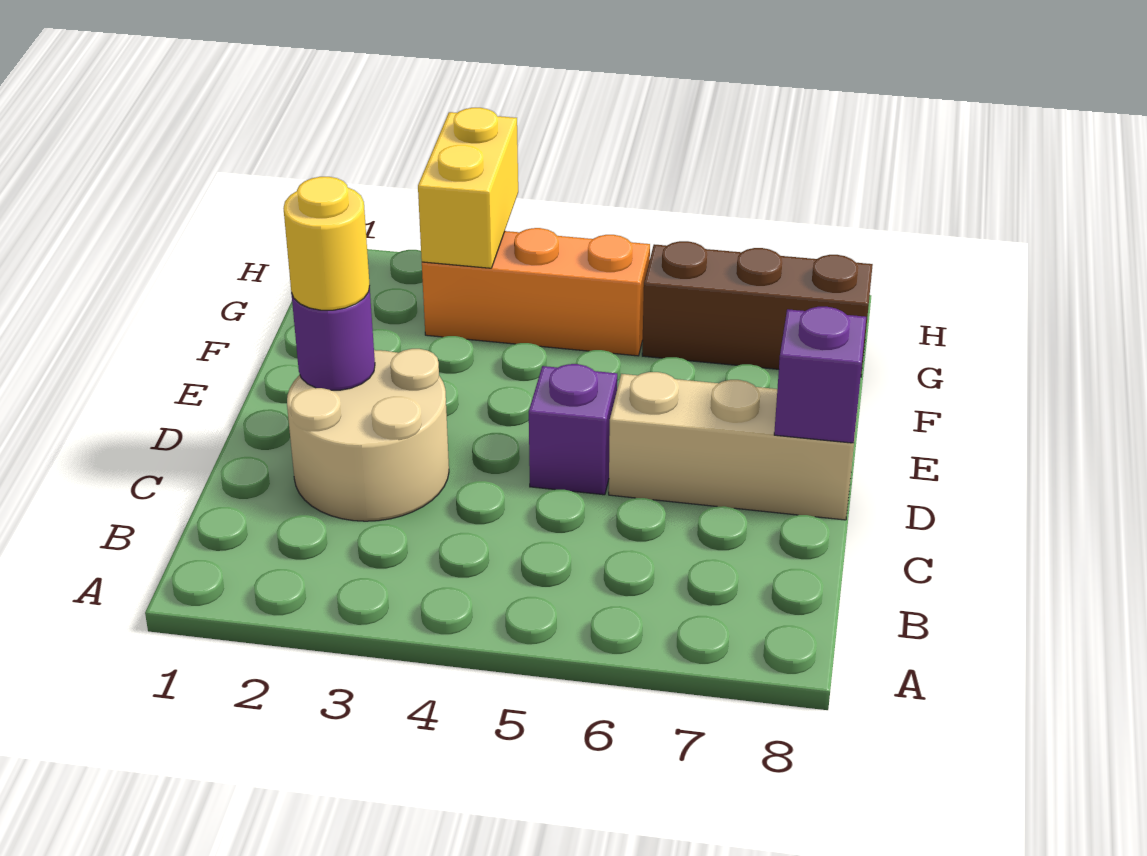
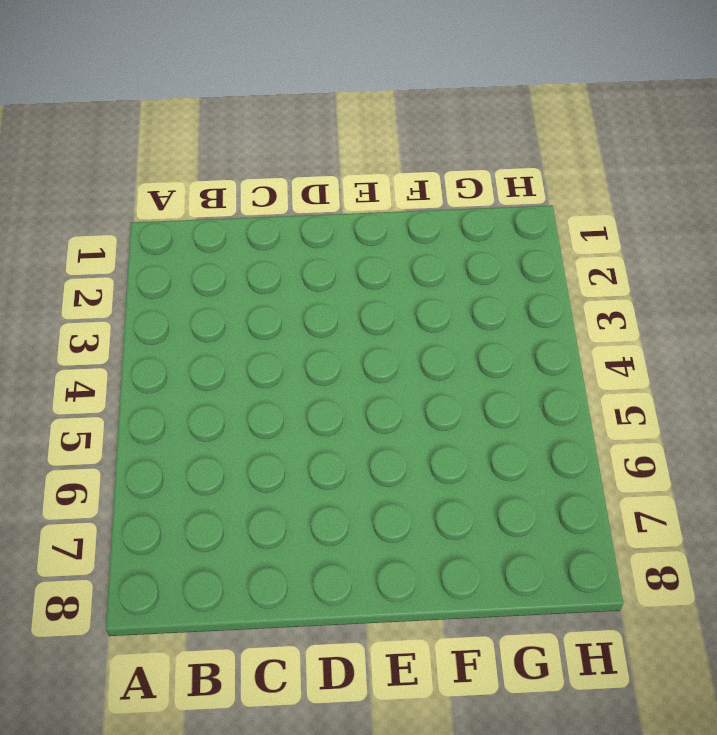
none -> tan 2x2 round brick [287,349,449,521]
none -> purple 1x1 brick [529,364,617,495]

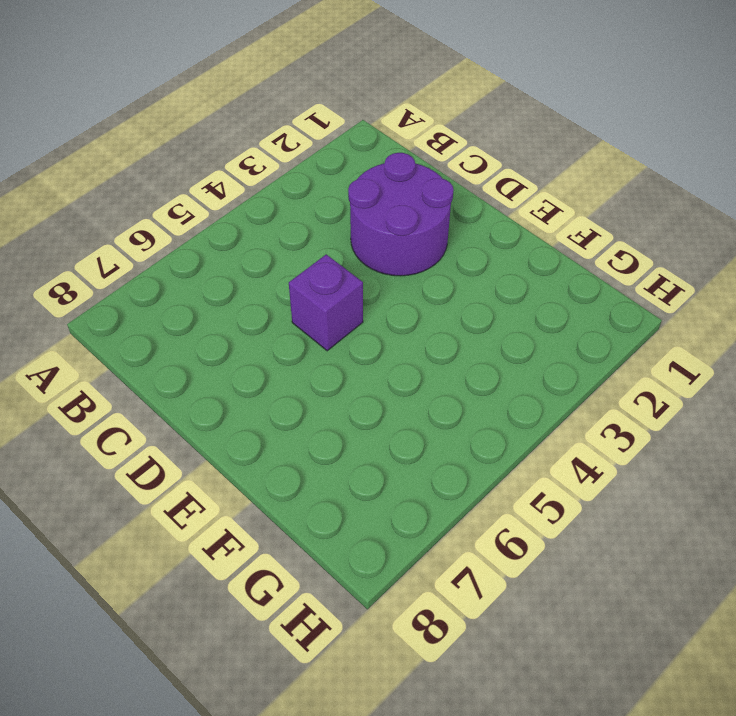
purple 2x2 round brick [348,153,453,276] -> tan 2x2 round brick [287,349,449,521]
none -> tan 1x3 brick [609,372,858,520]
none -> orange 1x3 brick [422,228,650,356]

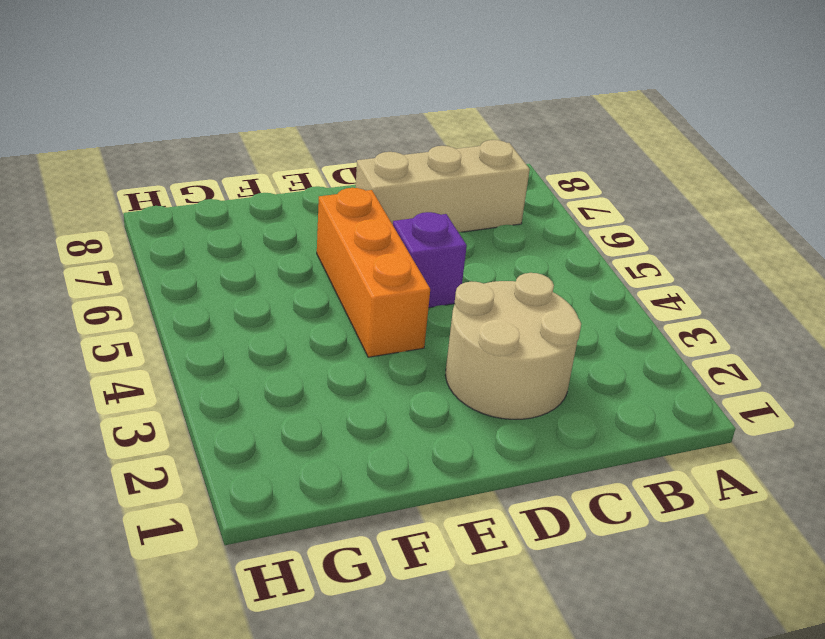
tan 1x3 brick [356,140,530,232] -> tan 1x3 brick turned to [609,372,858,520]
orange 1x3 brick [317,188,430,357] -> orange 1x3 brick moved to [422,228,650,356]
none -> brown 1x3 brick [642,241,873,374]
none -> purple 1x1 round brick [291,287,375,390]

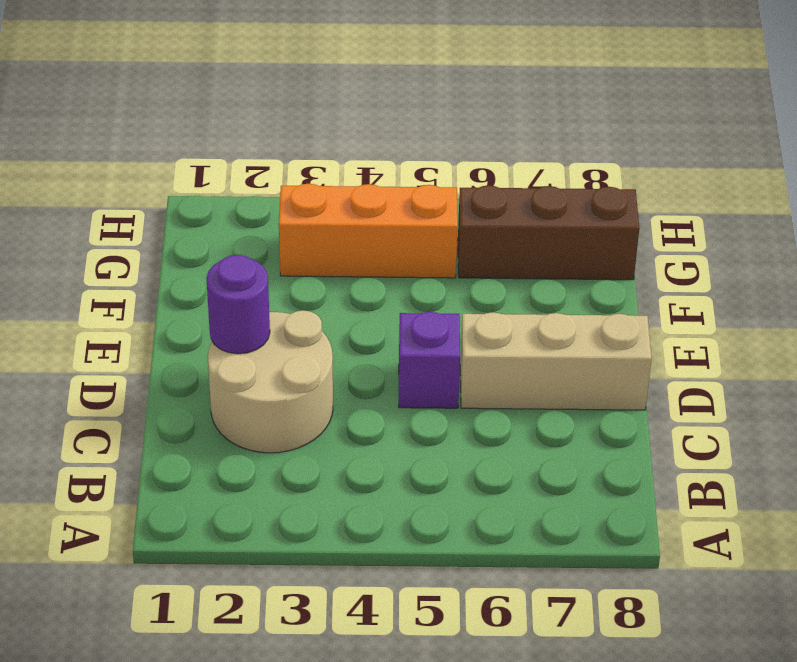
none -> purple 1x1 brick [774,307,866,443]
none -> yellow 1x2 brick [418,108,518,268]

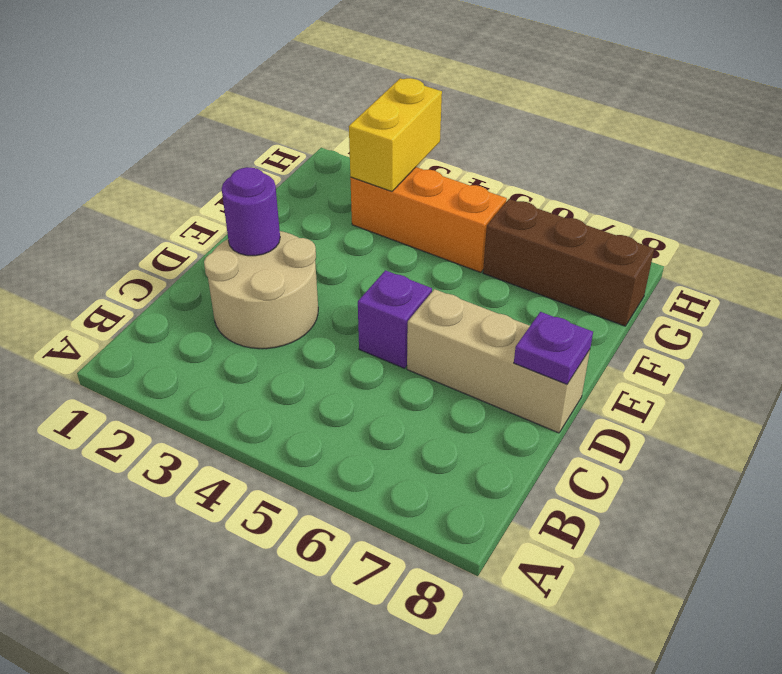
purple 1x1 plate [514,312,593,384] -> purple 1x1 brick [774,307,866,443]
none -> yellow 1x1 round brick [283,177,370,310]

